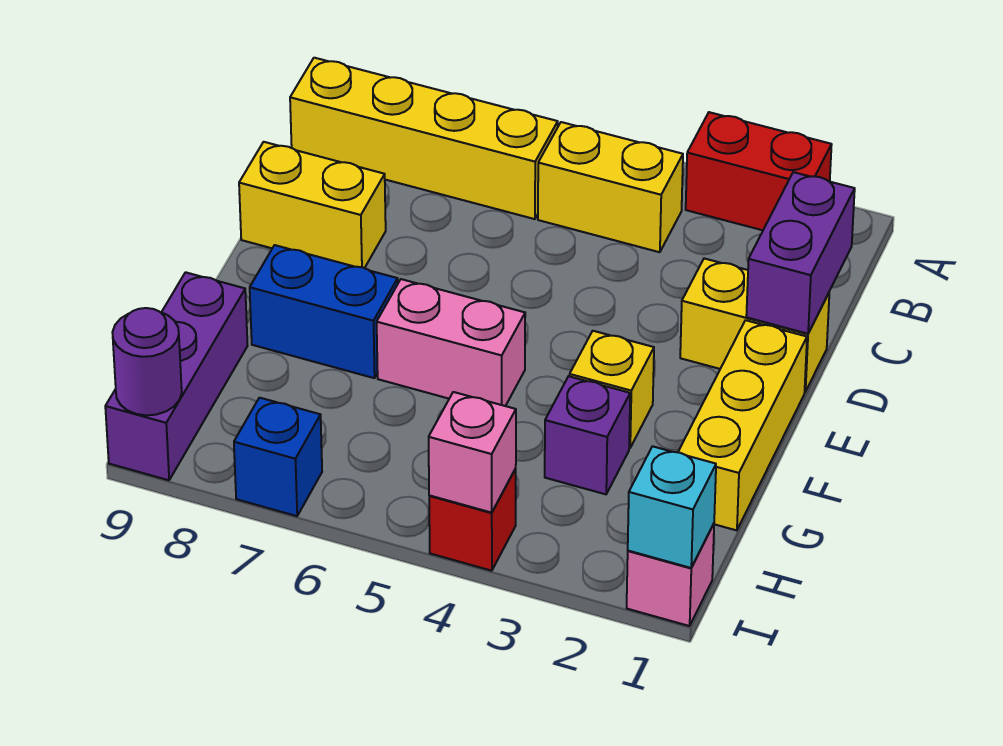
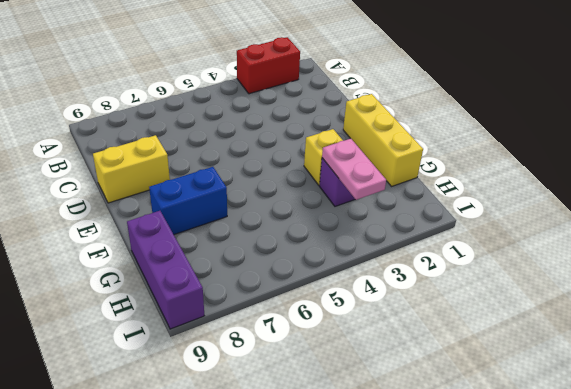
pink 1x2 plate [322,139,386,200] -> none
none -> yellow 1x2 brick [538,122,683,252]
none -> yellow 1x4 brick [290,58,558,219]
none -> yellow 1x2 brick [680,259,829,392]

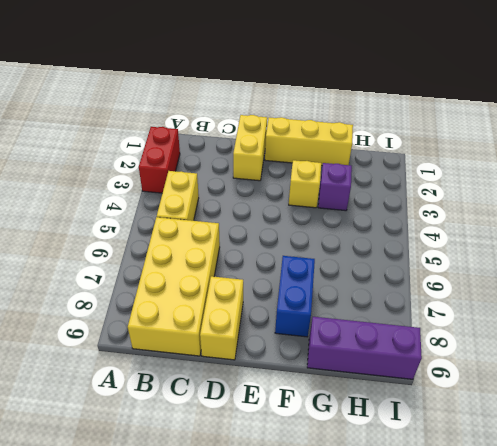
yellow 2x4 brick [128,217,220,356] -> yellow 1x4 brick [290,58,558,219]
none -> pink 1x2 brick [377,279,525,406]
none -> pink 1x1 brick [627,524,714,626]
none -> red 1x1 brick [429,469,516,571]

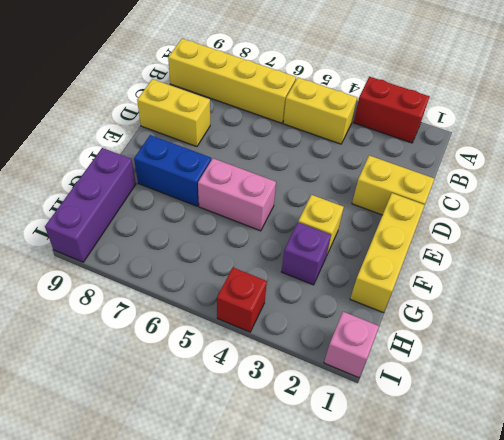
none -> blue 1x1 brick [234,398,322,516]
none -> purple 1x2 brick [746,172,855,334]
none -> cyan 1x1 brick [628,446,716,568]

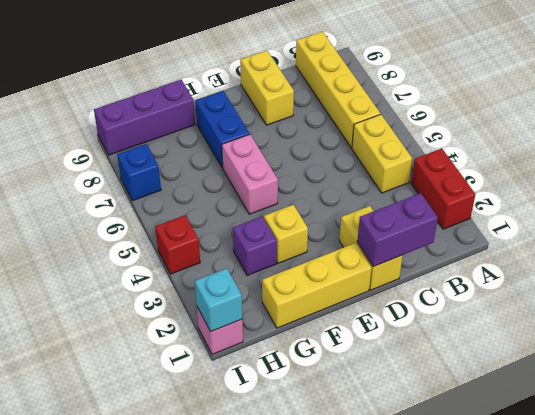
none -> pink 1x1 brick [429,392,516,513]
none -> purple 1x1 round brick [112,308,182,415]

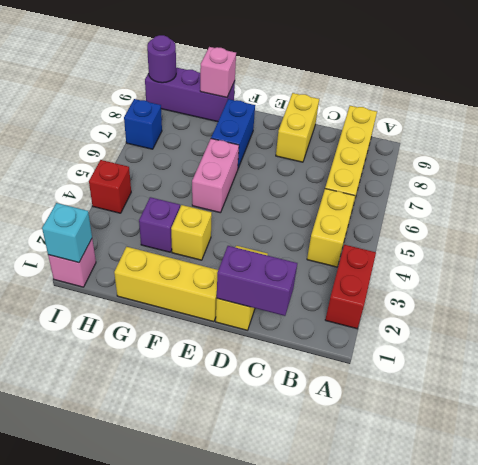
pink 1x1 brick [200,47,236,97] -> pink 1x1 brick moved to [429,392,516,513]

